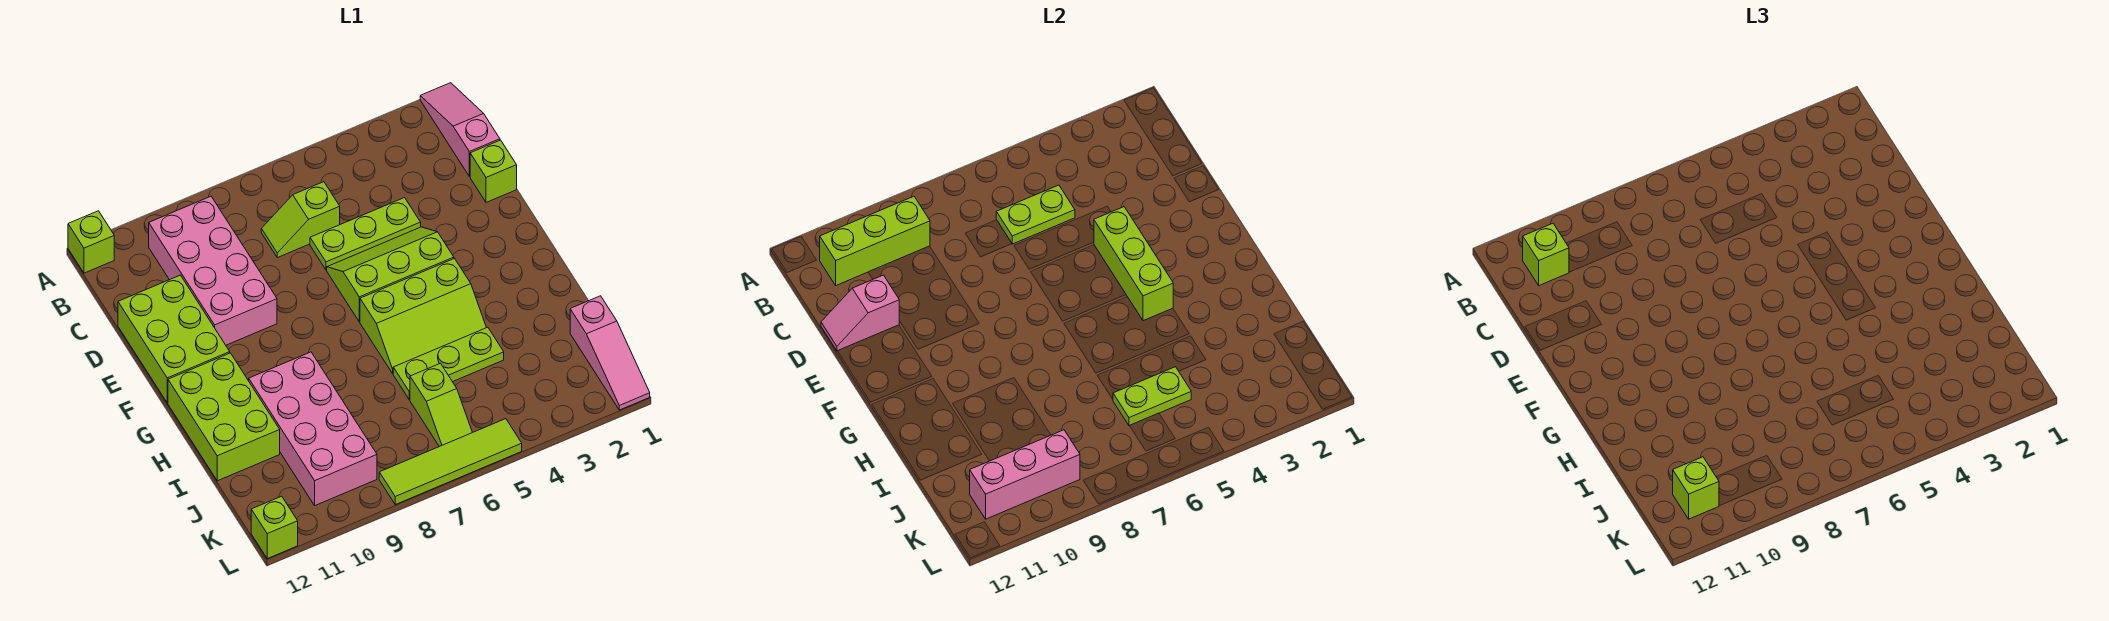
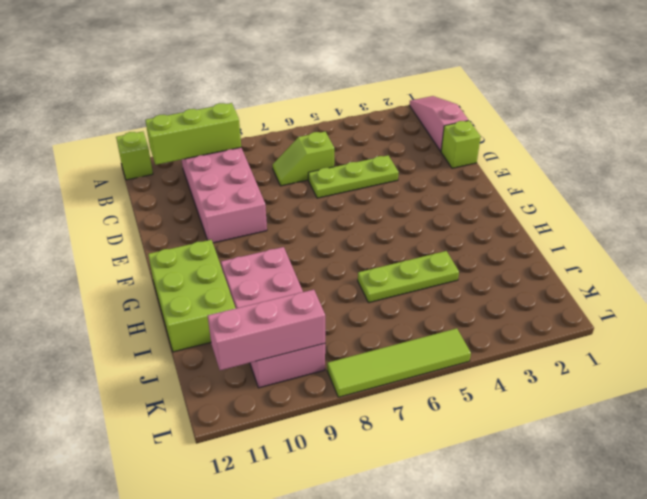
none -> lime 2x3 brick [118,275,230,403]
none -> lime 2x3 slope [327,227,454,322]
none -> lime 2x3 slope [360,259,486,374]

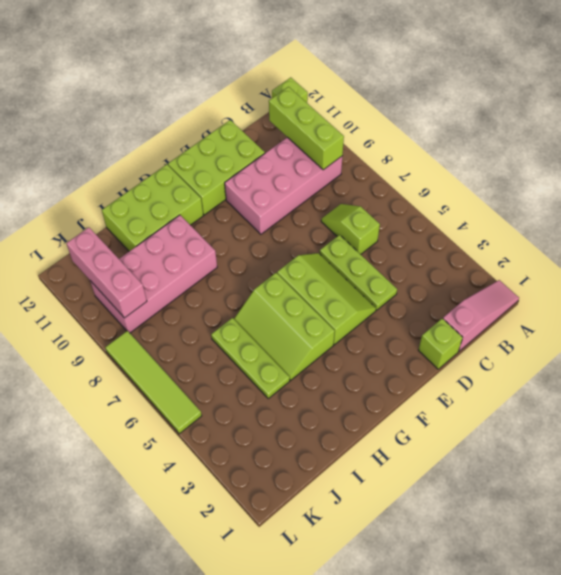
none -> pink 1x3 slope [570,296,650,410]
none -> lime 1x2 slope [410,363,472,447]
none -> lime 1x1 brick [251,496,298,559]

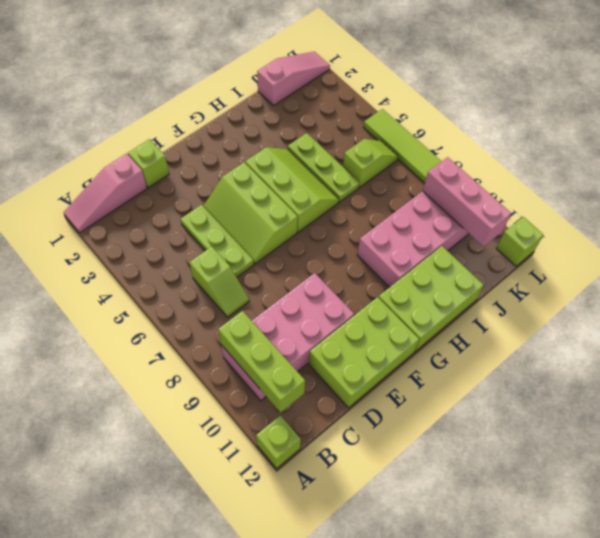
none -> lime 1x2 plate [996,185,1075,244]
none -> pink 1x2 slope [821,275,899,351]
none -> lime 1x3 brick [1094,207,1173,321]

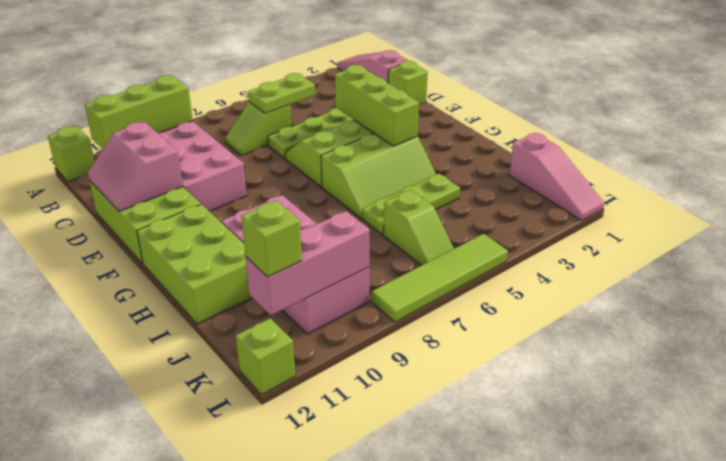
pink 2x2 slope [88,122,183,211] -> pink 1x2 slope [821,275,899,351]
none -> lime 1x2 plate [1113,367,1191,426]
none -> lime 1x1 brick [1523,223,1569,285]

